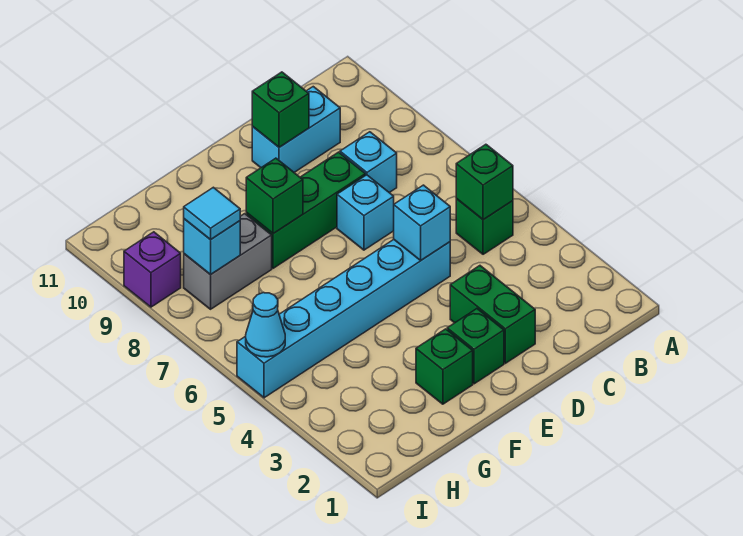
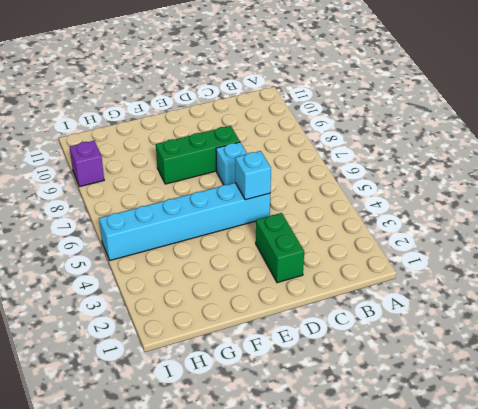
none -> green 1x1 brick [456,199,513,254]
none -> cyan 1x1 brick [340,132,397,193]
none -> cyan 1x2 brick [252,87,340,172]

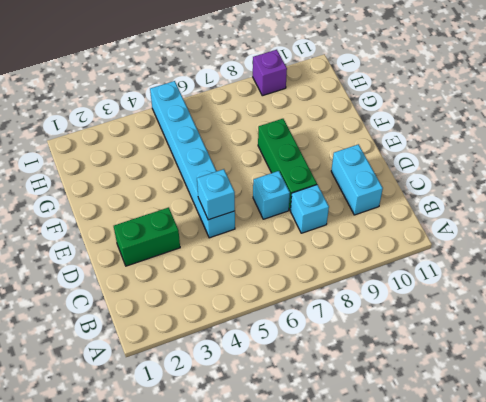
none -> green 1x1 brick [456,199,513,254]
none -> green 1x1 brick [447,309,504,384]
none -> green 1x1 brick [416,329,473,404]

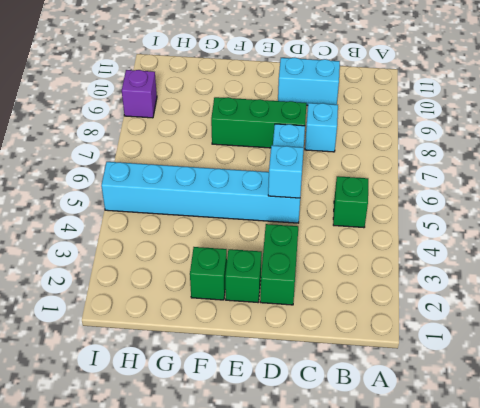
none -> grey 1x2 brick [184,214,272,309]
none -> green 1x1 brick [456,144,513,220]
none -> green 1x1 brick [252,72,309,147]

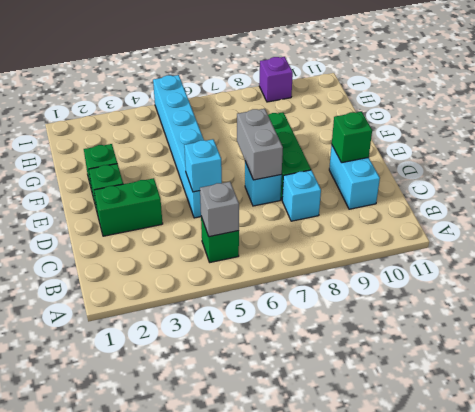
grey 1x1 brick [200,182,239,237] -> green 1x1 brick [456,144,513,220]
grey 1x2 brick [237,109,283,180] -> grey 1x2 brick moved to [184,214,272,309]
none -> green 1x1 brick [246,158,303,234]
none -> cyan 1x1 brick [184,219,240,275]
none -> cyan 1x1 cone [246,293,285,357]

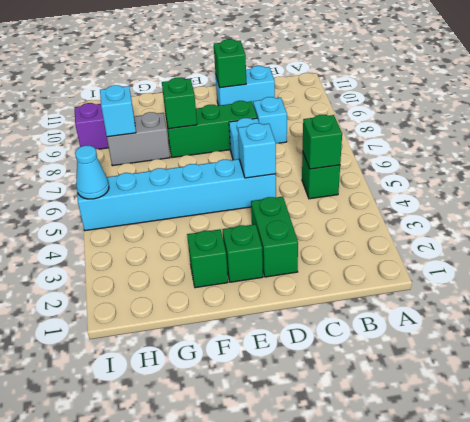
none -> cyan 1x1 tile [184,187,240,240]

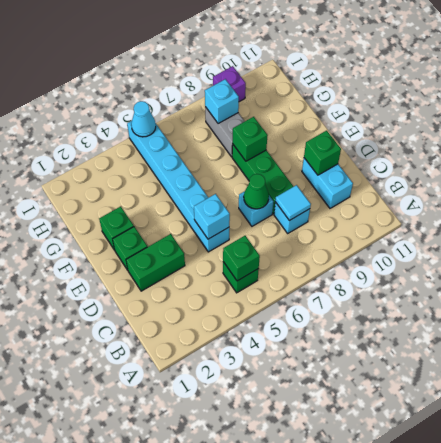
cyan 1x1 tile [275,185,311,221] -> cyan 1x1 tile moved to [184,187,240,240]
green 1x1 cone [244,174,269,209] -> none

